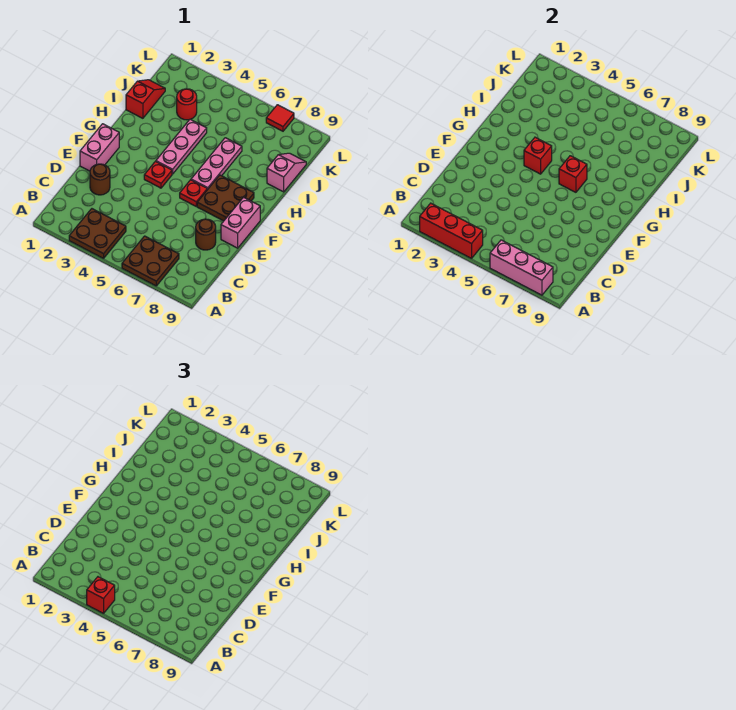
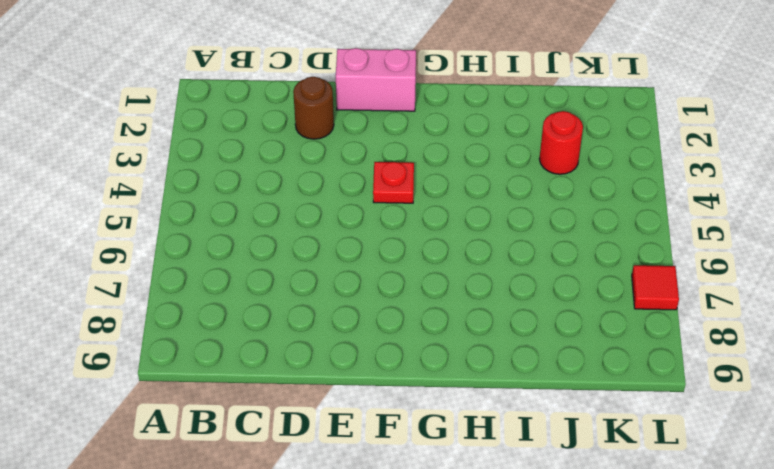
none -> brown 2x2 plate [69,209,126,258]
none -> brown 2x2 plate [122,236,179,286]
none -> brown 1x1 round brick [196,219,216,250]

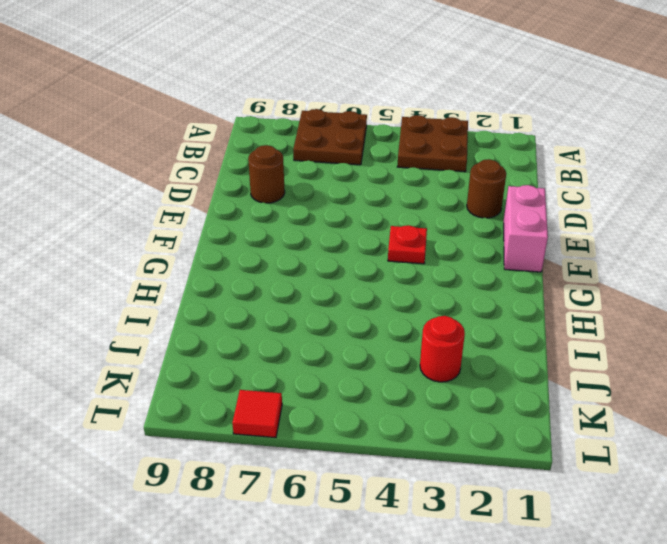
none -> pink 1x2 brick [221,197,260,248]
none -> red 1x1 plate [180,180,207,206]
none -> brown 2x2 plate [197,175,254,221]

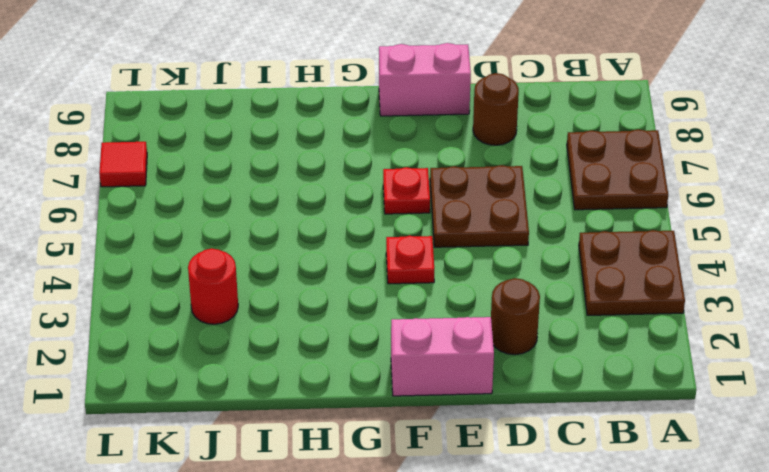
brown 2x2 plate [430,165,529,247] -> brown 2x2 plate moved to [197,175,254,221]
none -> pink 1x3 plate [156,119,207,174]
none -> pink 1x3 plate [191,138,242,190]
none -> red 1x2 slope [126,80,165,118]

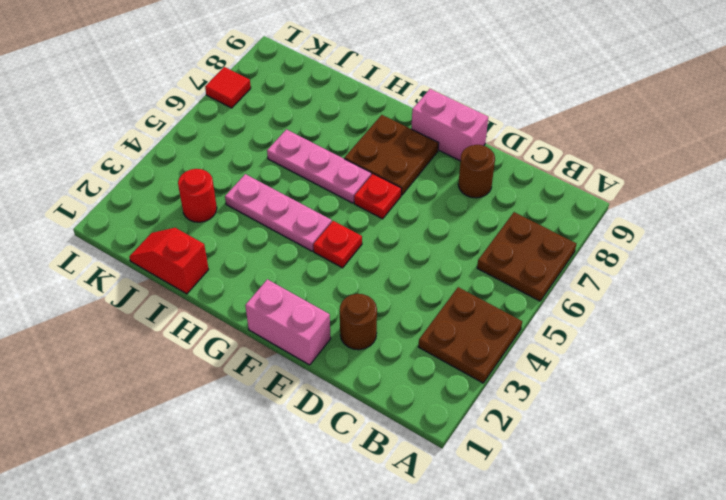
none -> pink 1x2 slope [267,153,306,192]
none -> red 1x3 brick [420,203,483,258]
none -> pink 1x3 brick [490,240,553,295]

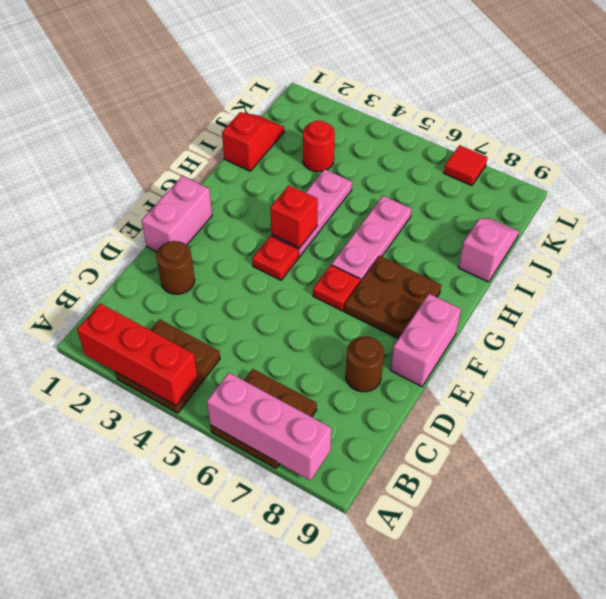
none -> red 1x1 brick [559,156,587,192]
none -> red 1x1 brick [87,577,115,613]

